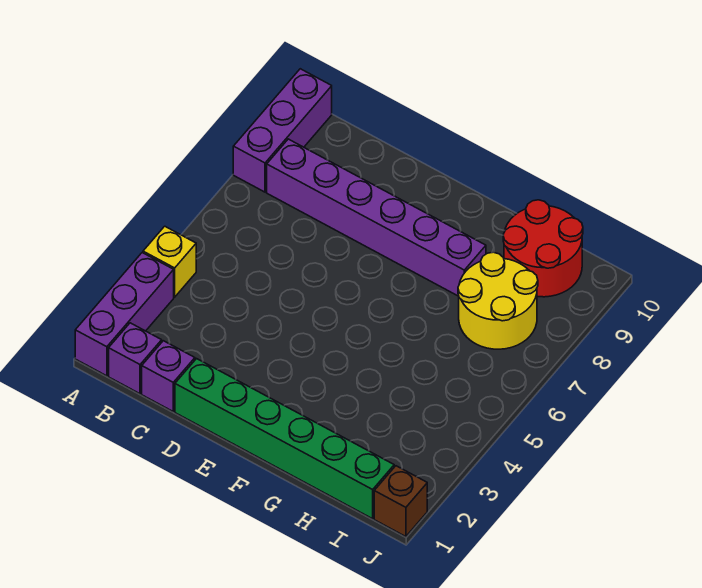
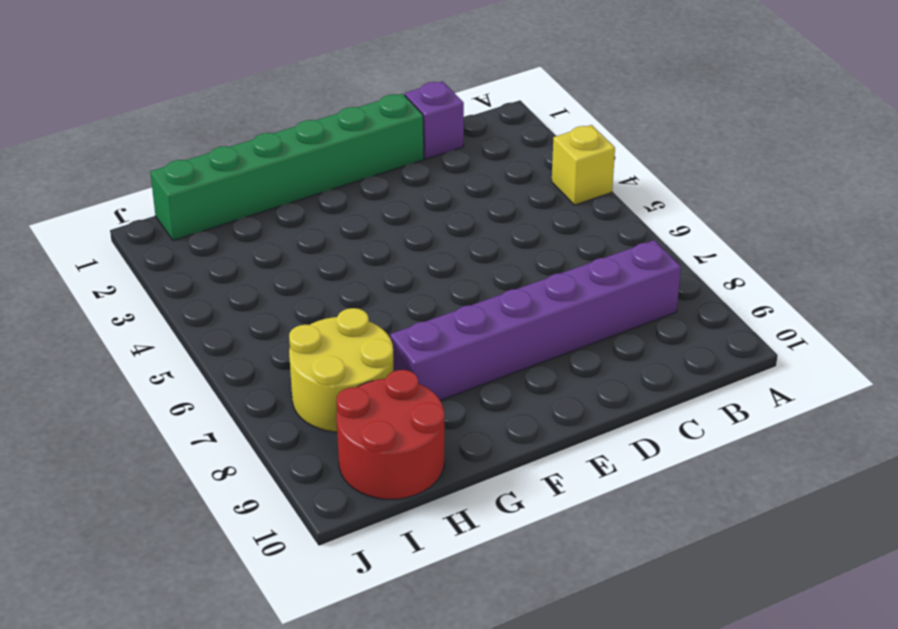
none -> purple 1x3 brick [75,253,174,376]
none -> purple 1x3 brick [233,69,332,192]

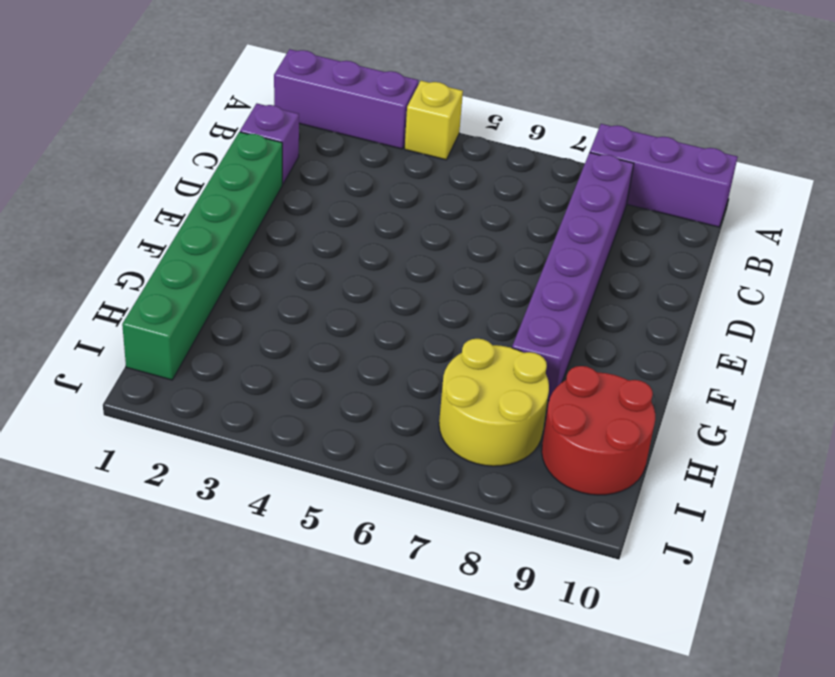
none -> purple 1x1 brick [109,323,162,394]
none -> brown 1x1 brick [374,466,427,537]

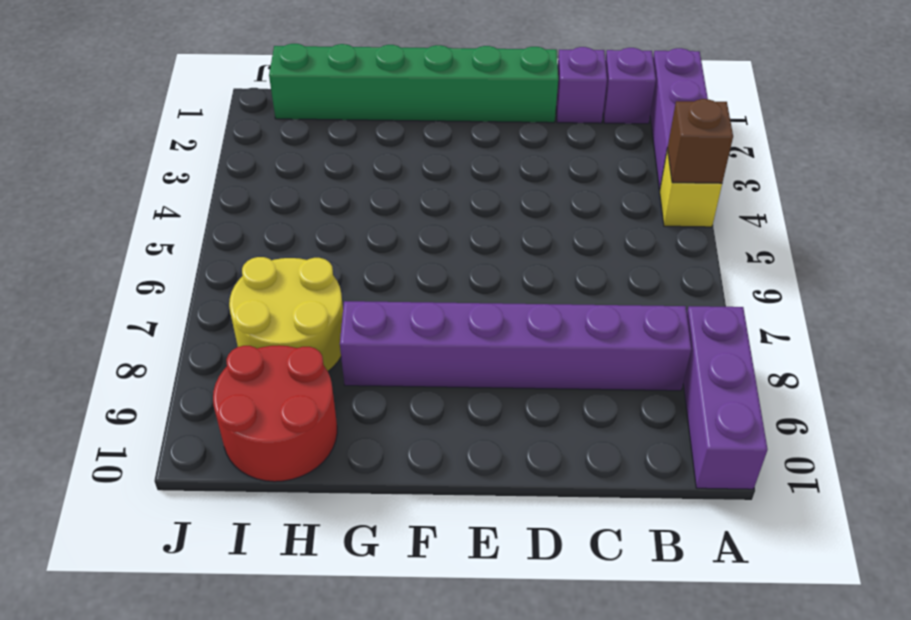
brown 1x1 brick [667,99,733,183] -> brown 1x1 brick moved to [374,466,427,537]

